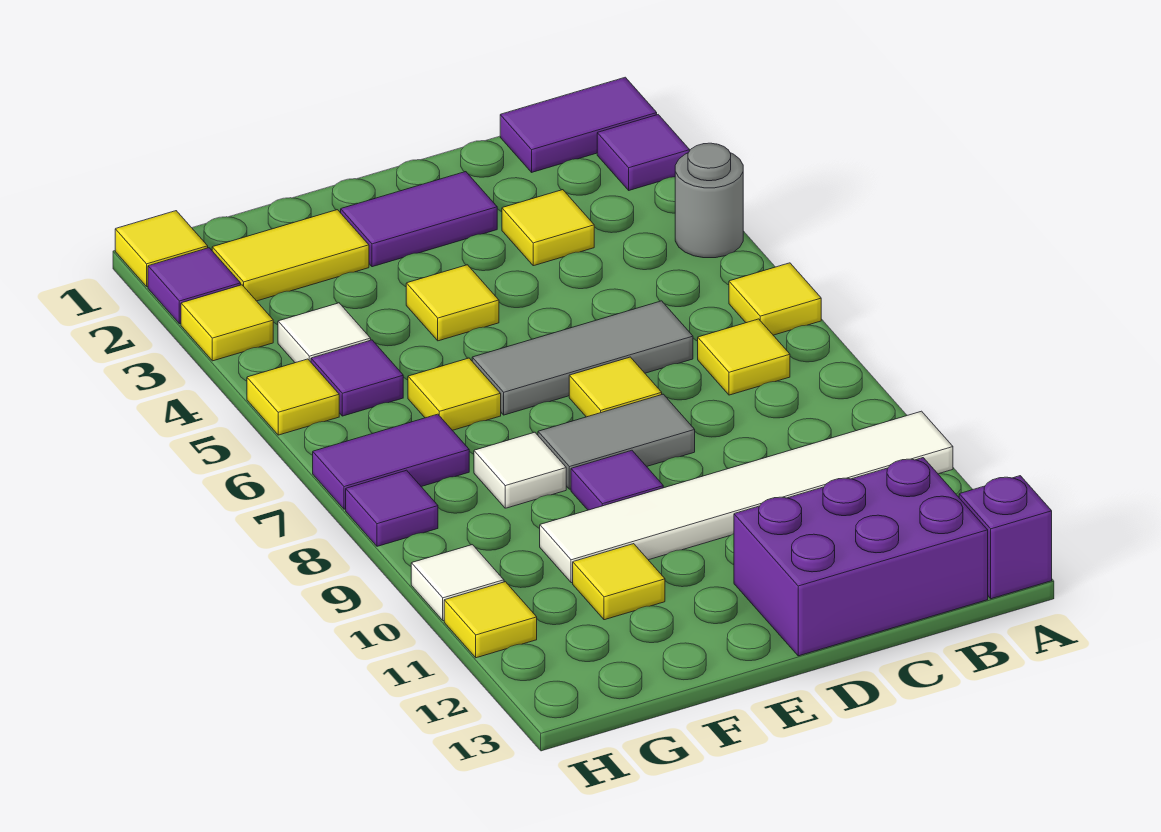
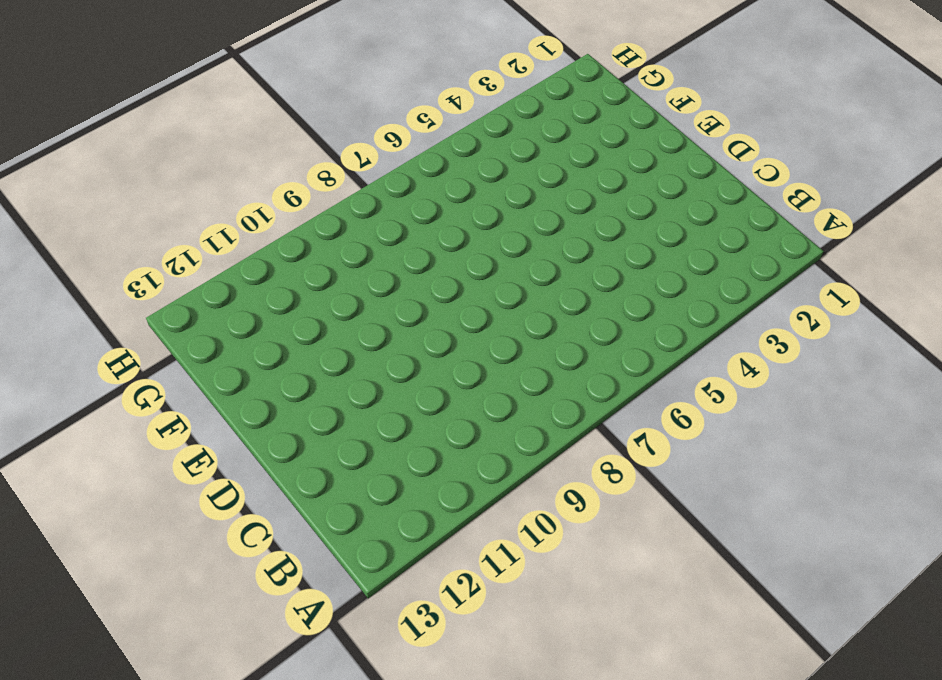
none -> purple 1x2 tile [500,77,657,172]
none -> purple 1x1 tile [597,115,690,190]
none -> grey 1x1 round brick [675,143,743,258]

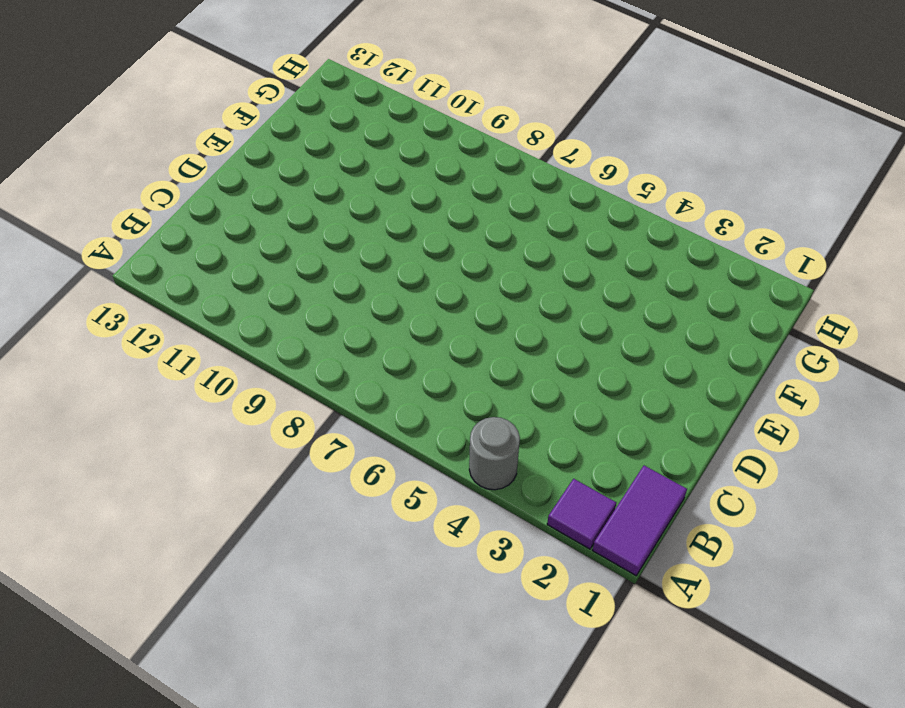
none -> yellow 1x1 tile [729,263,821,335]
none -> white 1x6 tile [540,411,953,583]
none -> purple 1x1 brick [959,476,1052,599]

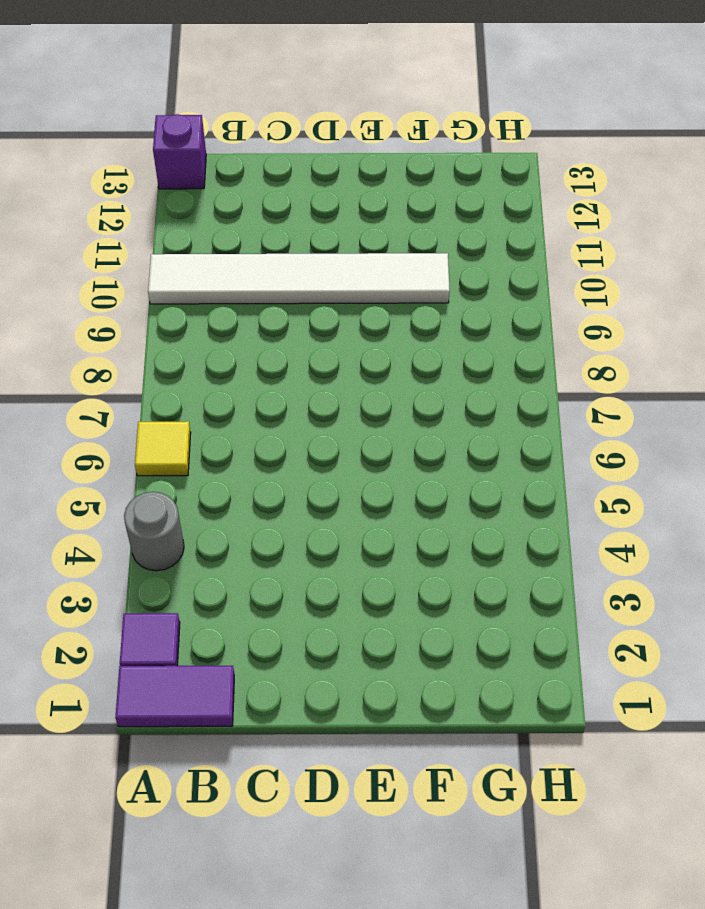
none -> yellow 1x1 tile [698,319,790,395]
none -> purple 2x3 brick [734,458,988,656]
none -> yellow 1x1 tile [502,190,594,266]

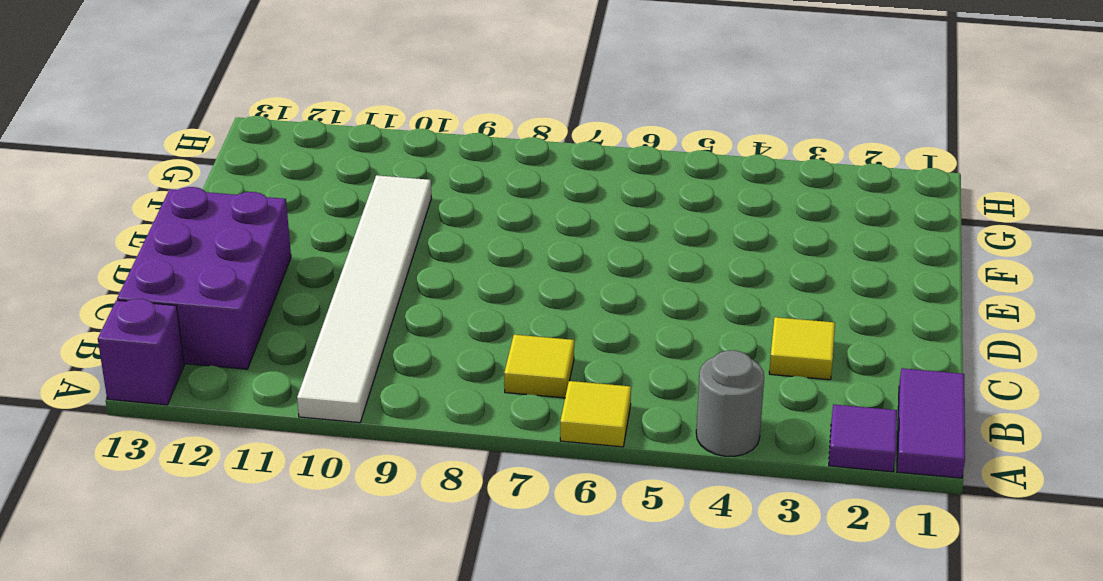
none -> grey 1x3 tile [472,301,693,415]
none -> purple 1x2 tile [341,172,497,267]
none -> yellow 1x1 tile [569,357,662,417]

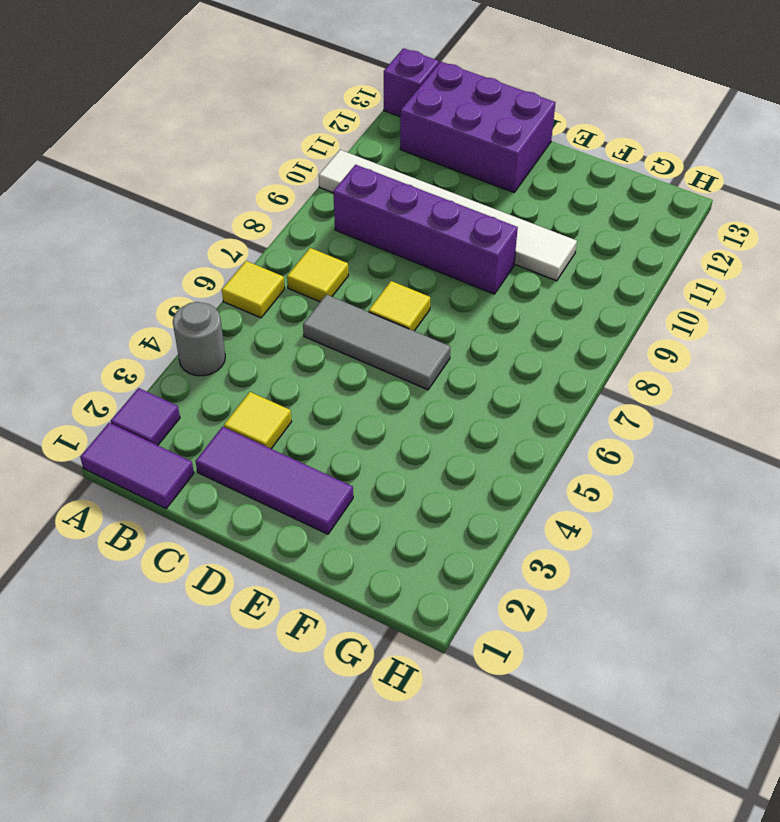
purple 1x4 brick [333,165,518,294] -> purple 1x1 tile [571,450,663,510]
purple 1x3 tile [196,427,353,534] -> purple 1x2 tile [341,172,497,267]
none -> grey 1x2 tile [538,394,695,489]
none -> yellow 1x1 tile [406,265,499,341]
none -> yellow 1x2 tile [212,210,369,301]

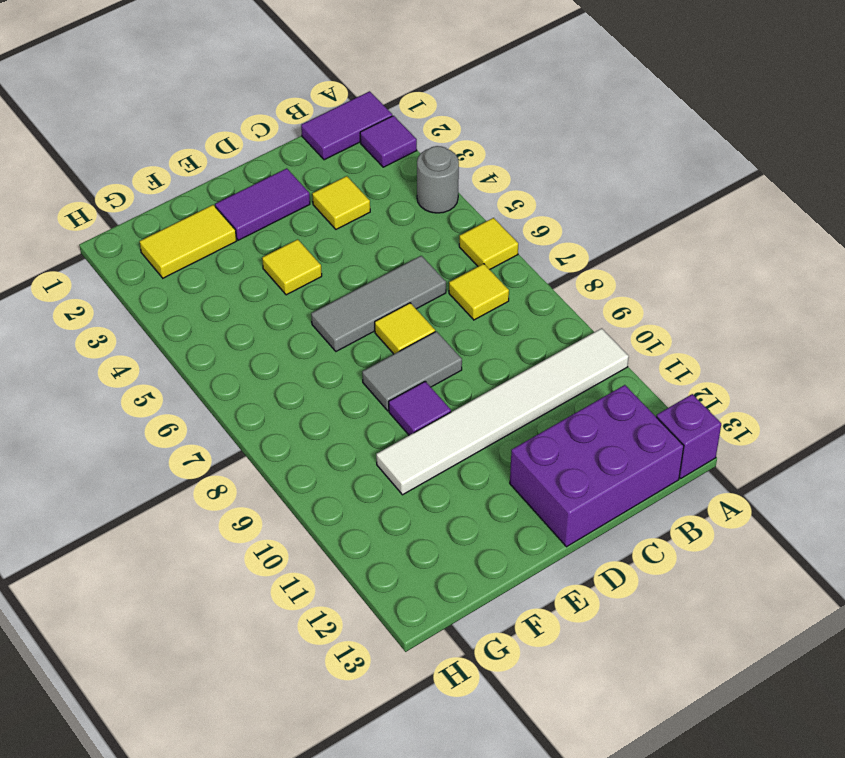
none -> yellow 1x1 tile [408,358,501,430]
none -> white 1x1 tile [474,432,566,508]
none -> yellow 1x1 tile [573,544,665,620]

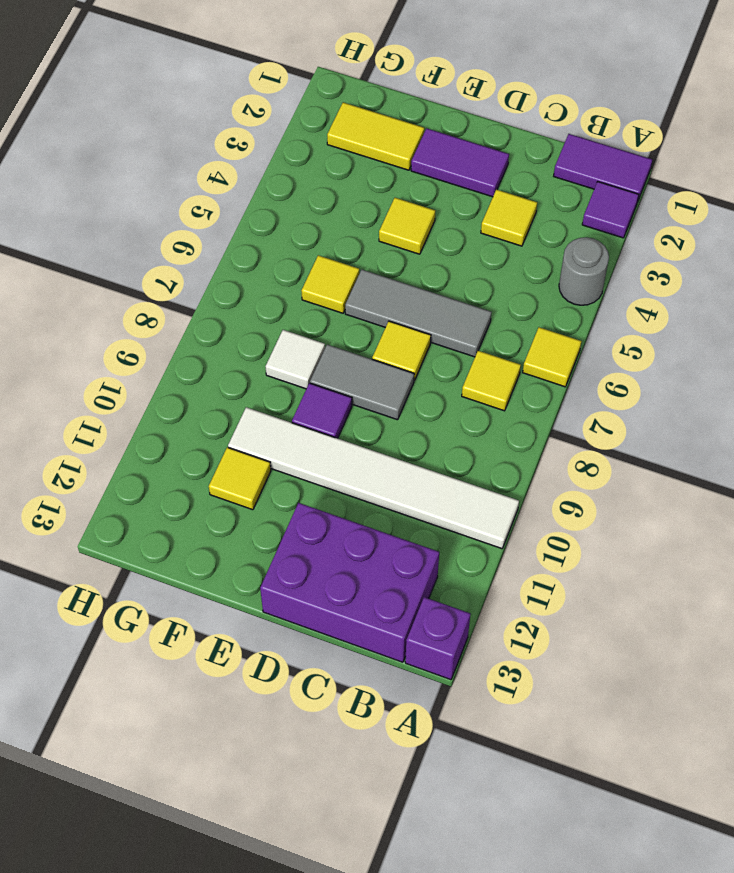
none -> white 1x1 tile [278,303,371,363]
none -> purple 1x1 tile [311,340,403,416]
none -> purple 1x2 tile [313,414,469,509]

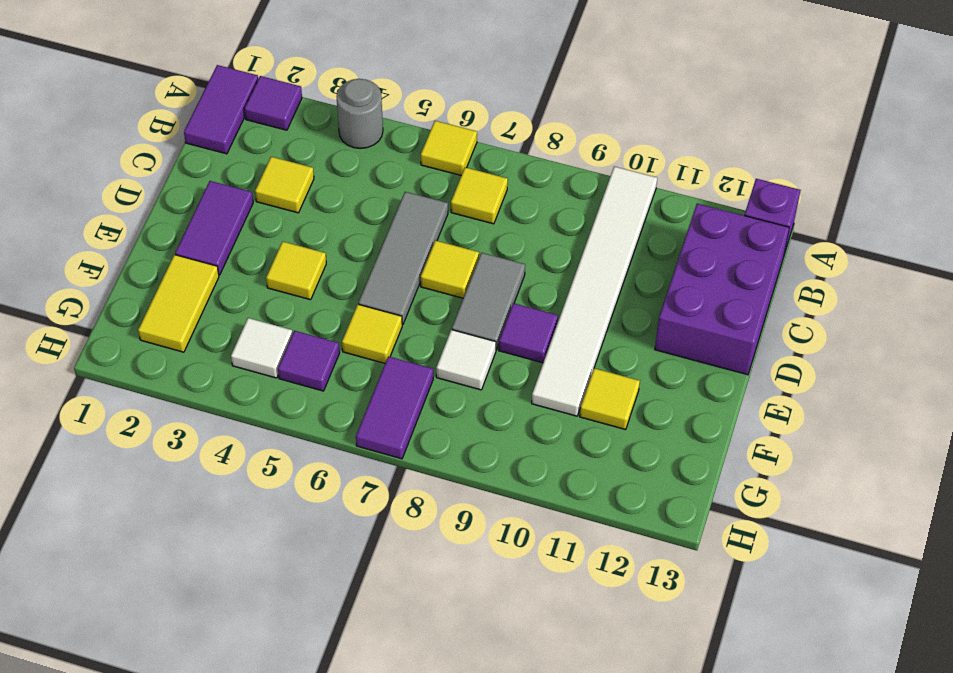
none -> yellow 1x1 tile [115,211,208,287]
none -> purple 1x1 tile [148,248,241,324]
none -> yellow 1x1 tile [181,285,273,361]

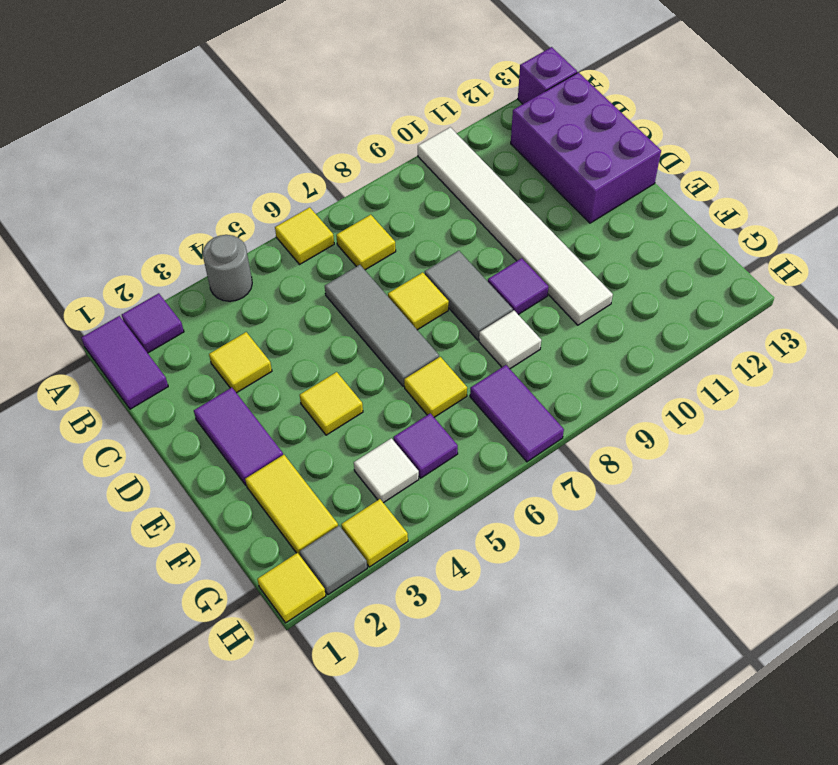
grey 1x1 tile [300,526,367,595] -> purple 1x1 tile [148,248,241,324]
none -> yellow 1x1 tile [573,544,665,620]
none -> yellow 1x1 tile [247,359,339,435]
none -> purple 1x1 tile [346,470,438,546]

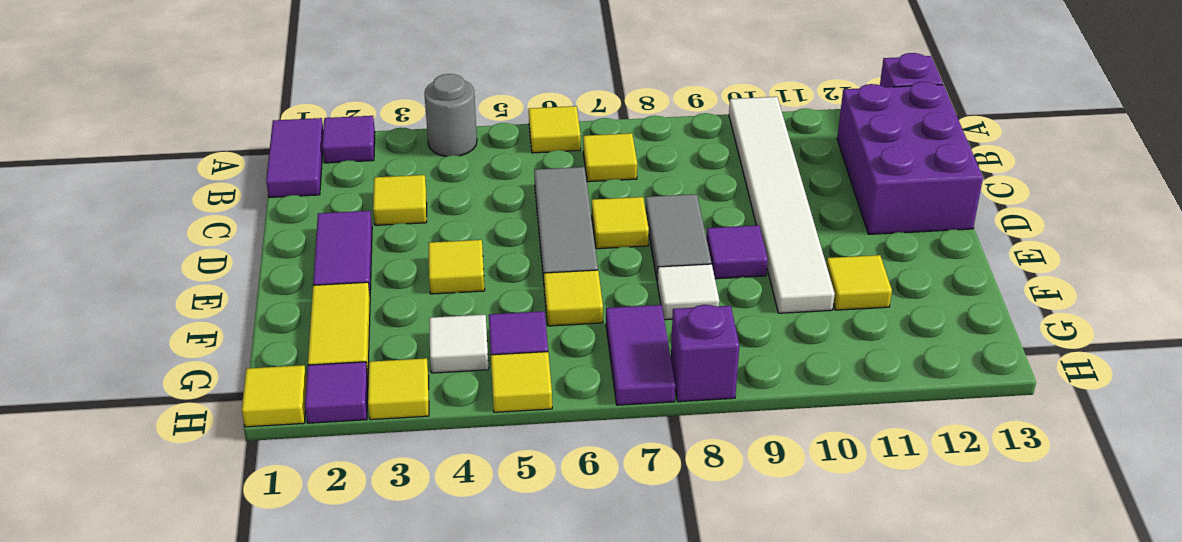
purple 1x1 brick [671,305,739,402] -> purple 1x1 tile [346,470,438,546]
none -> white 1x1 tile [411,545,504,621]
none -> yellow 1x1 tile [444,582,537,658]

